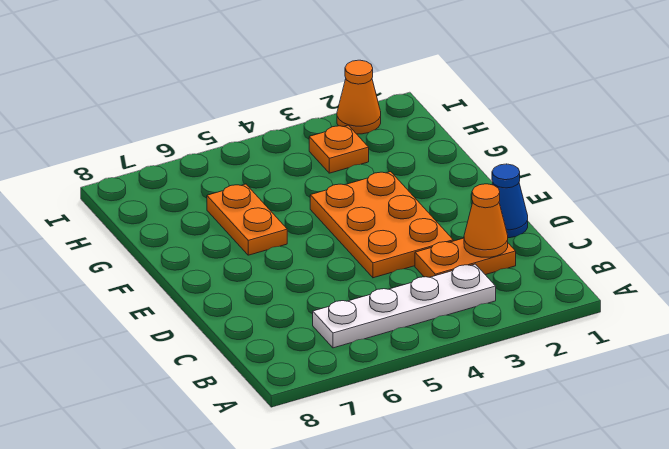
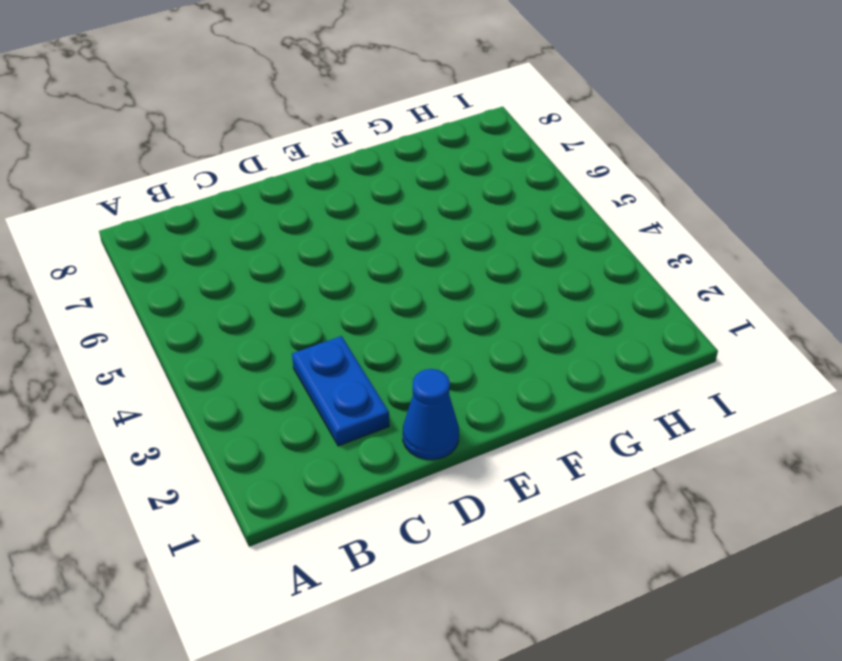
blue 1x2 plate [292,336,389,446] -> orange 1x2 plate [415,238,516,277]
none -> white 1x4 plate [313,264,496,348]
none -> orange 2x3 plate [310,172,453,278]

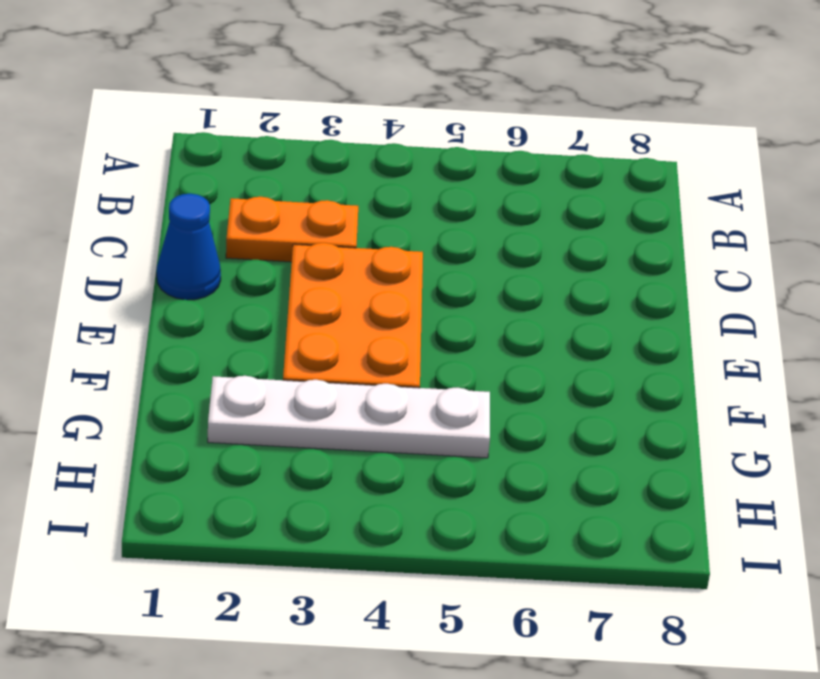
white 1x4 plate [208,376,490,458] -> white 1x4 plate moved to [313,264,496,348]
none -> orange 1x2 plate [207,184,287,255]
none -> orange 1x1 plate [309,125,369,173]

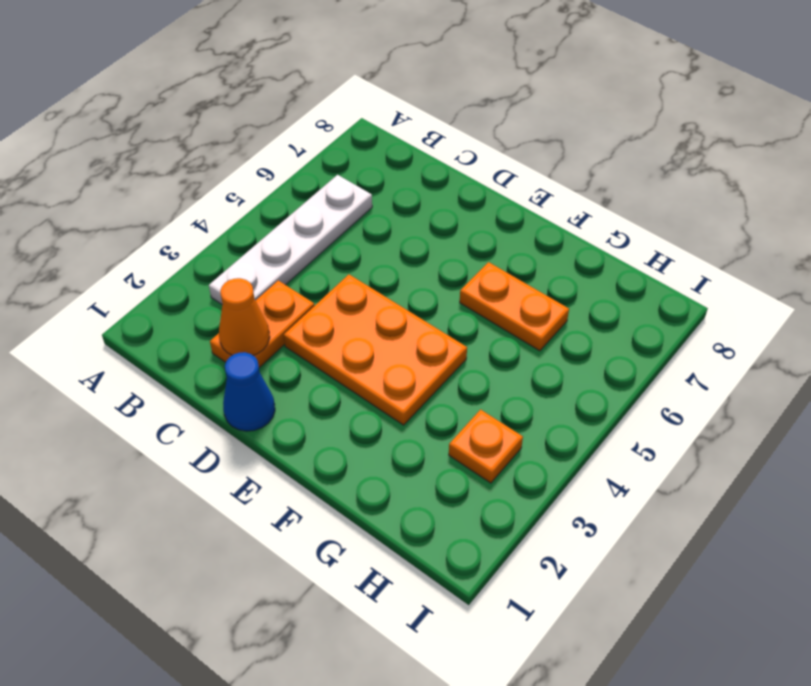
none -> orange 1x1 cone [337,60,381,134]

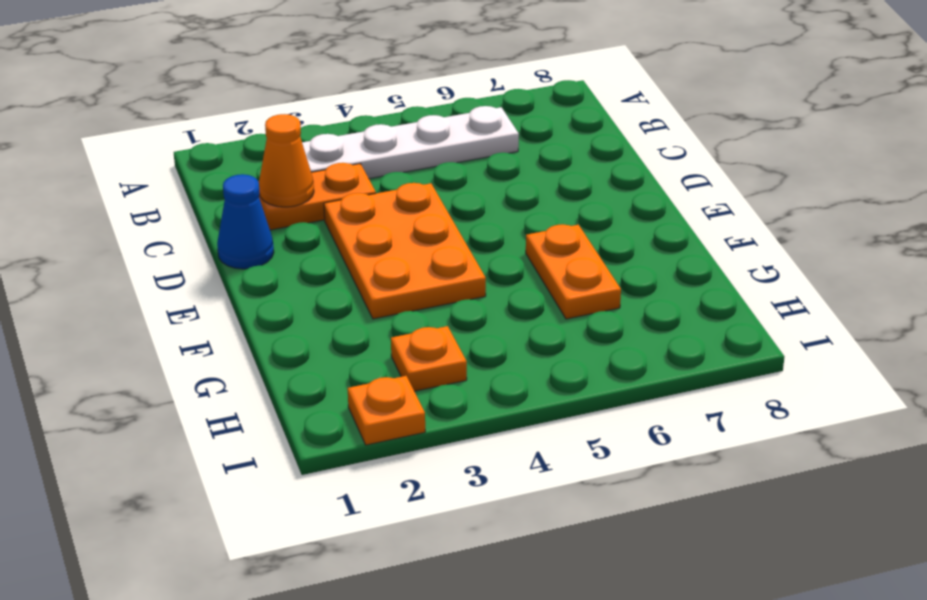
orange 1x1 plate [348,376,425,445] -> orange 1x1 cone [337,60,381,134]

